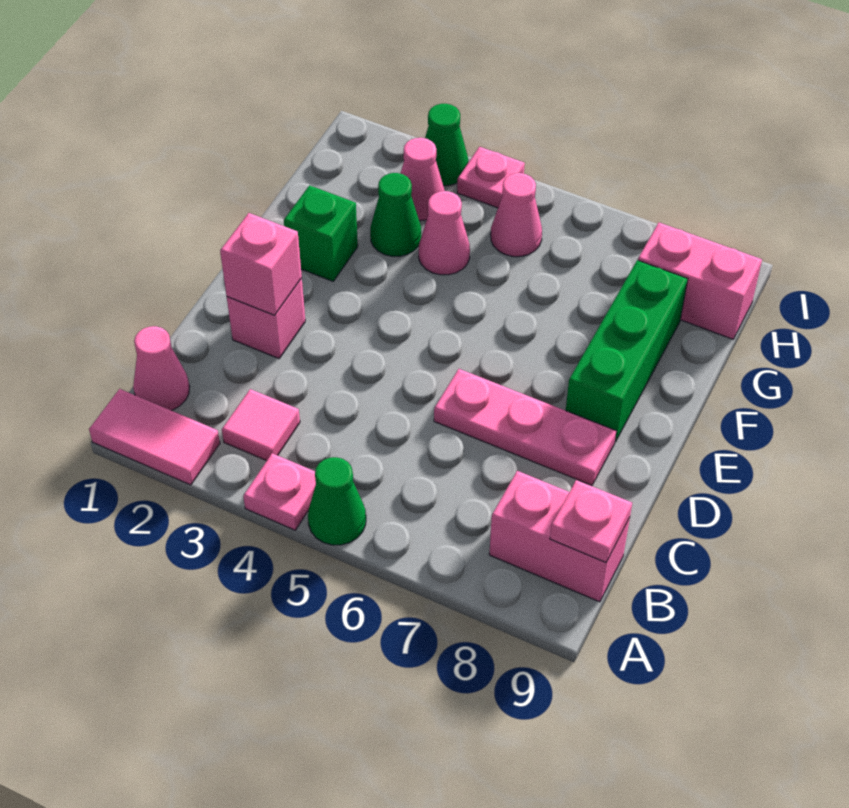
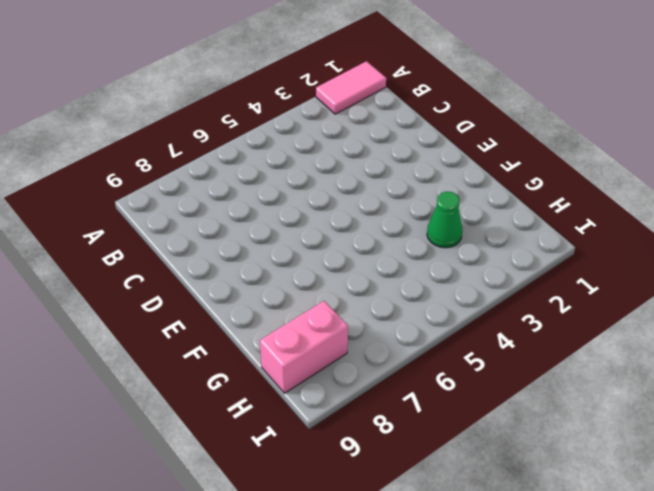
none -> pink 1x1 plate [243,453,316,530]
none -> green 1x1 cone [308,457,366,545]
none -> pink 1x1 cone [133,326,189,410]

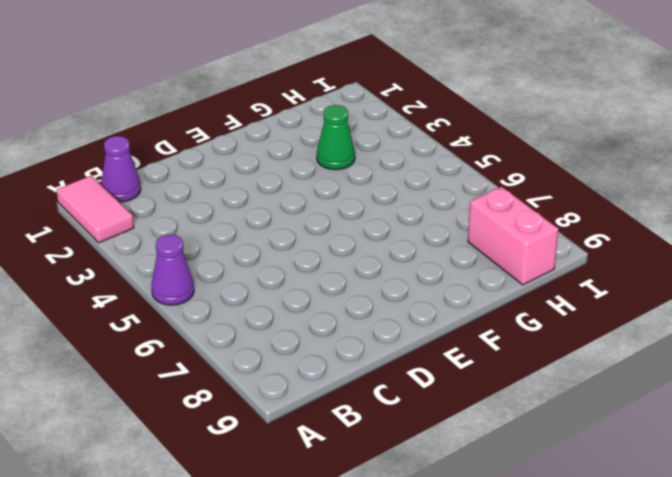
purple 1x1 cone [151,235,194,305] -> green 1x1 cone [308,457,366,545]
purple 1x1 cone [101,136,141,202] -> pink 1x1 cone [133,326,189,410]
none -> pink 1x1 plate [243,453,316,530]
none -> pink 1x1 tile [222,389,300,461]
none -> pink 1x2 brick [489,471,630,602]

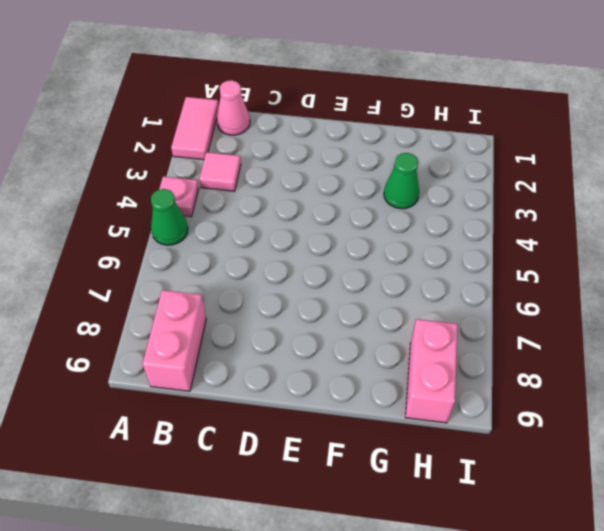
none -> pink 1x1 brick [227,278,305,359]
none -> pink 1x3 plate [434,369,616,485]
none -> green 1x3 brick [566,260,688,442]

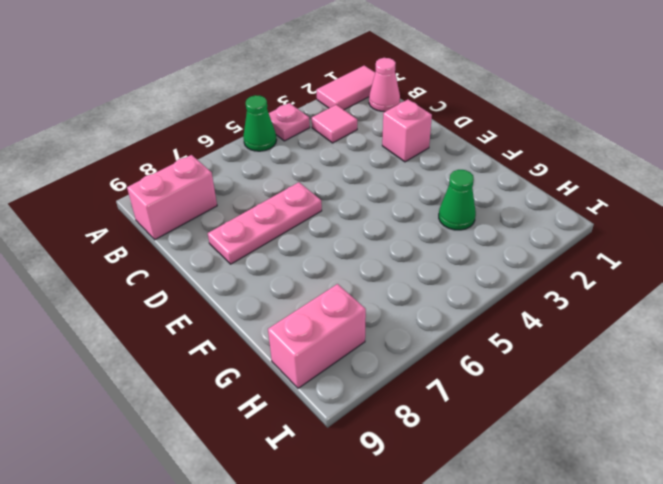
none -> green 1x3 brick [566,260,688,442]
none -> green 1x1 brick [284,185,358,281]
none -> pink 1x1 cone [419,191,470,275]

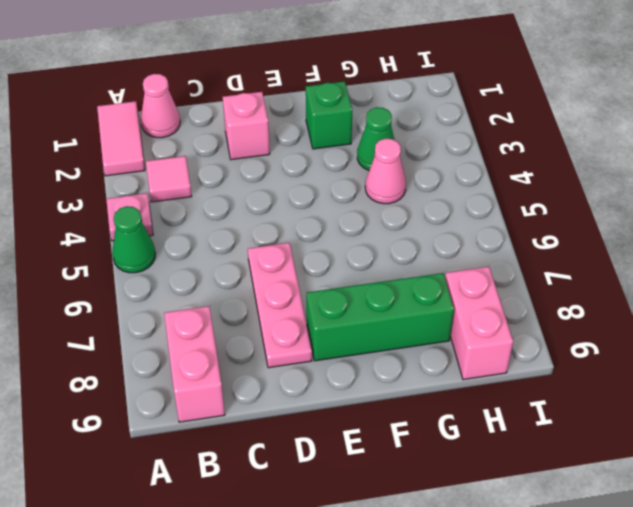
none -> pink 1x1 cone [400,138,445,221]
none -> pink 1x1 cone [491,173,542,257]
none -> green 1x1 cone [425,104,468,186]

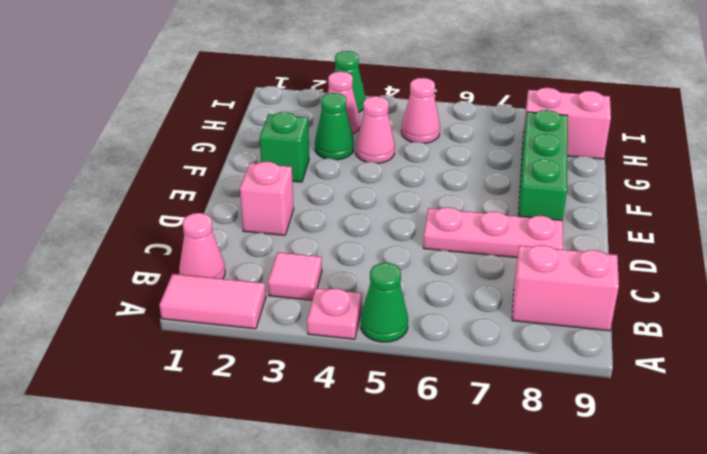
none -> pink 1x1 plate [457,147,525,208]
none -> pink 1x1 plate [550,480,632,562]
none -> pink 1x1 brick [220,213,302,315]

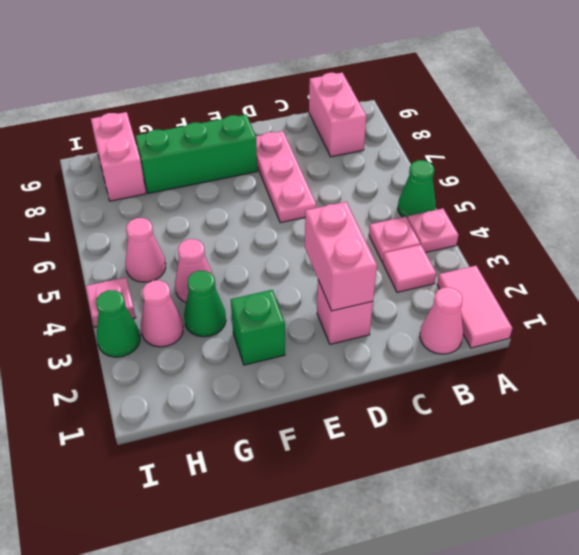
pink 1x1 plate [369,217,420,262] -> pink 1x1 plate moved to [550,480,632,562]
pink 1x2 brick [305,202,377,311] -> pink 1x1 brick [220,213,302,315]

